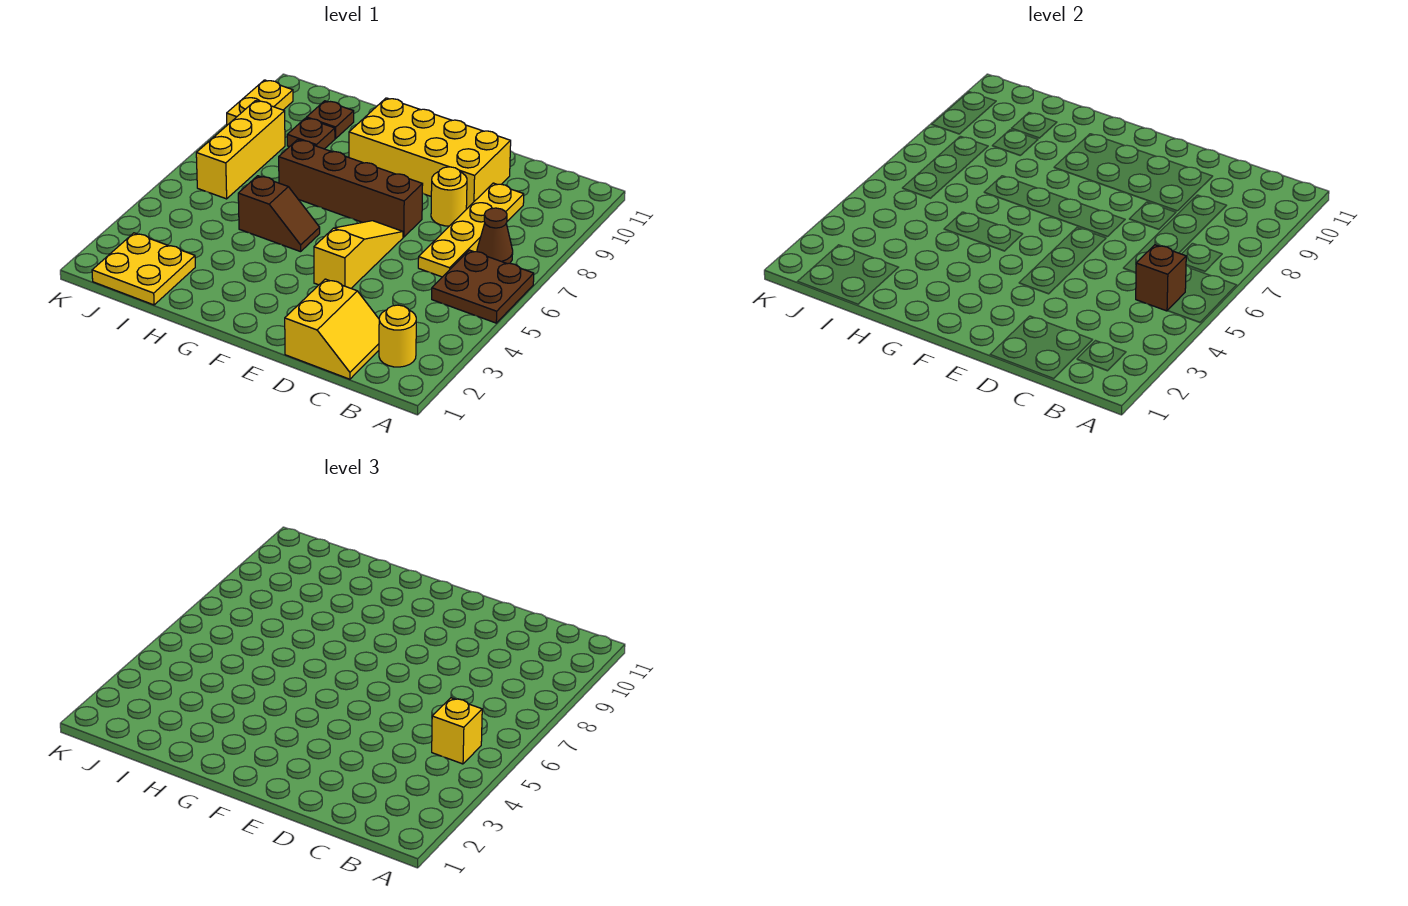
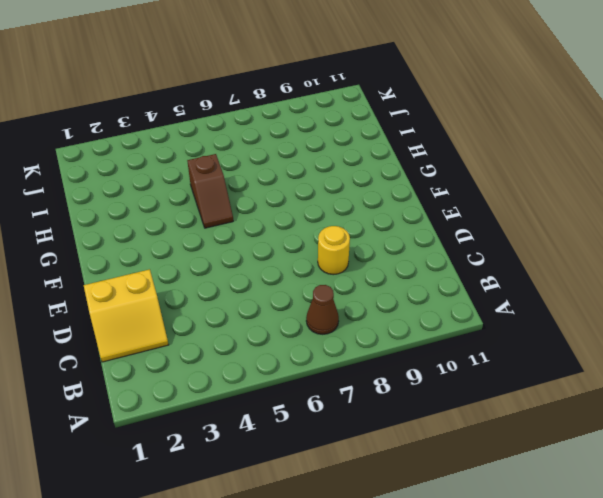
none -> brown 2x2 plate [432,250,534,323]
none -> yellow 1x1 round brick [379,305,416,367]
none -> yellow 1x4 plate [418,183,524,277]

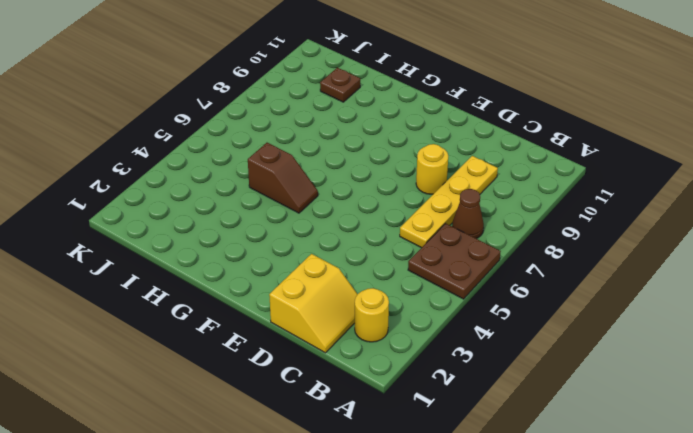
none -> yellow 2x4 brick [349,98,511,209]
none -> yellow 1x3 slope [314,221,403,288]
none -> brown 1x4 brick [279,140,423,237]

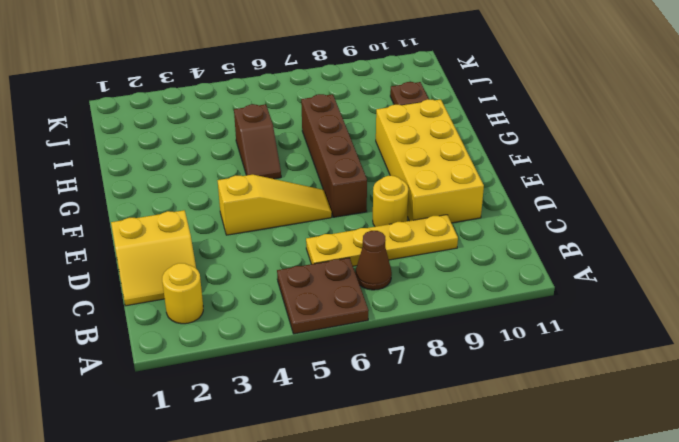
none -> yellow 2x2 plate [92,233,195,305]
none -> brown 1x1 plate [287,118,335,149]
none -> yellow 1x3 brick [196,101,285,199]

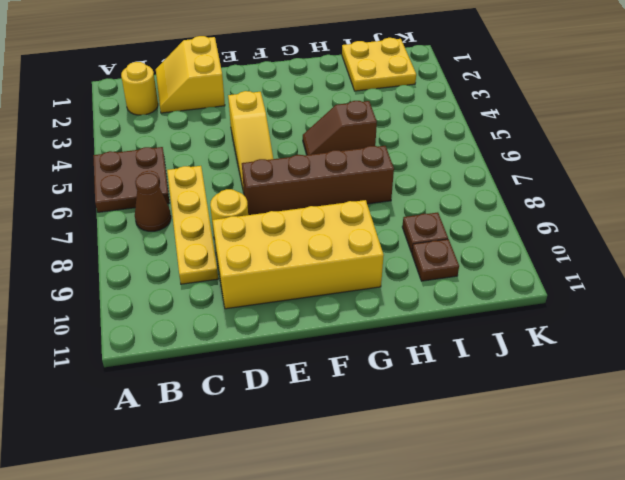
none -> yellow 1x3 brick [196,101,285,199]
none -> yellow 1x2 plate [227,80,293,125]
none -> brown 1x1 brick [1136,245,1186,311]

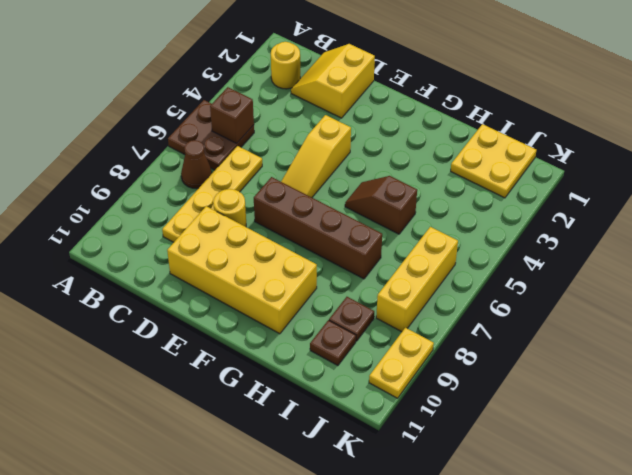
none -> yellow 1x1 brick [432,698,482,764]

